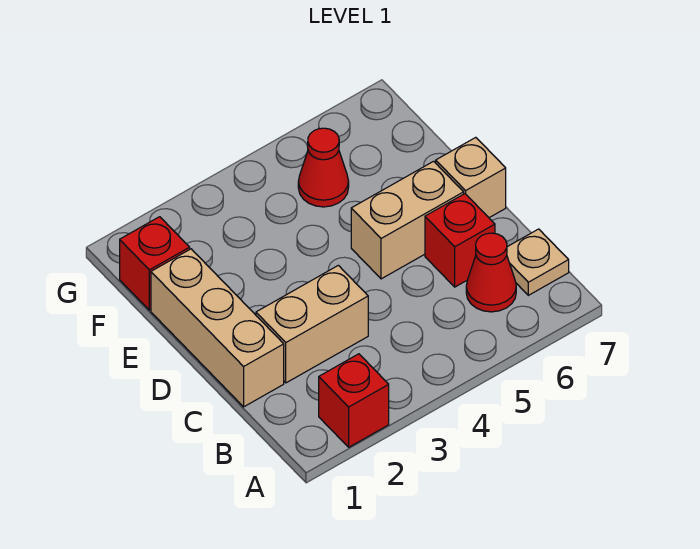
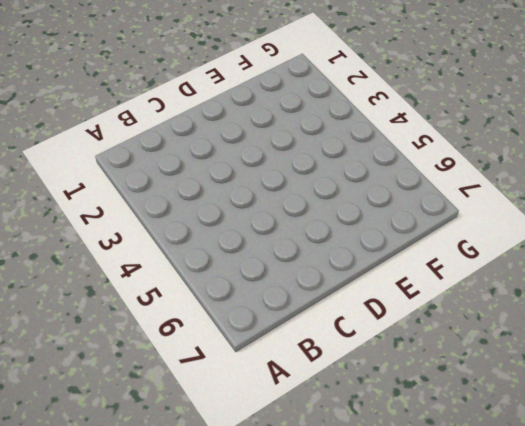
none -> red 1x1 brick [319,354,389,447]
none -> red 1x1 cone [466,233,516,312]

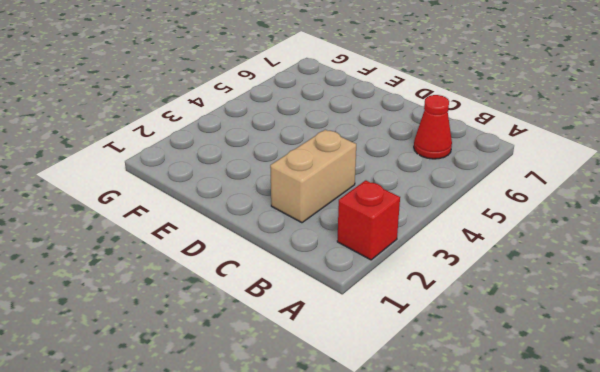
none -> tan 1x1 plate [507,229,569,295]
none -> tan 1x3 brick [151,249,284,407]

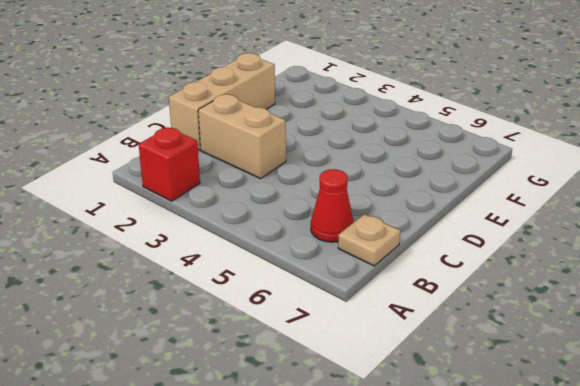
none -> red 1x1 brick [425,194,495,287]
none -> tan 1x2 brick [351,161,464,279]

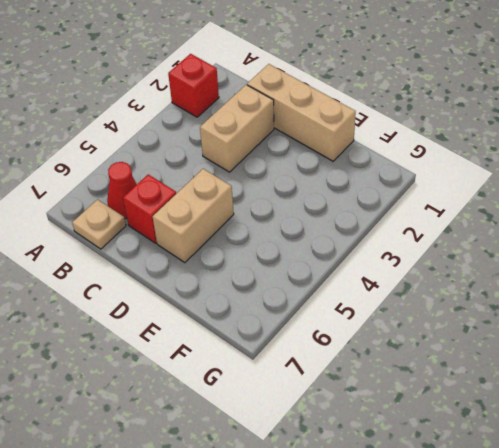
none -> tan 1x1 brick [436,137,506,218]
none -> red 1x1 brick [120,217,190,310]

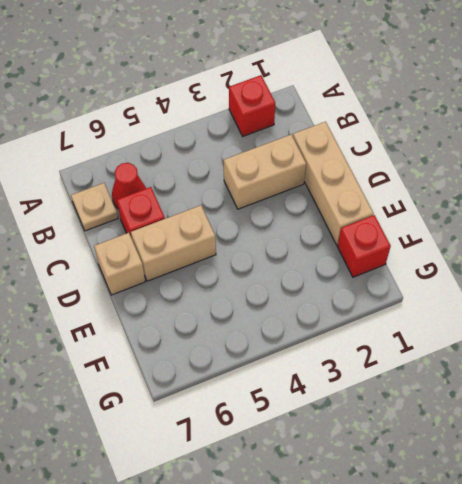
none -> red 1x1 cone [298,128,349,207]

